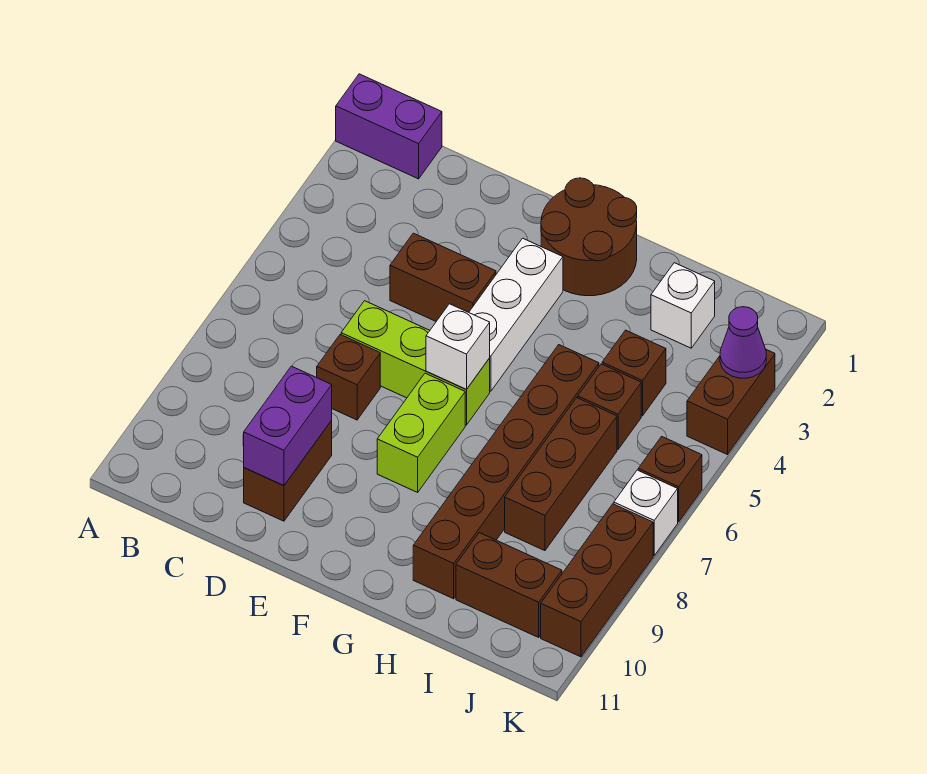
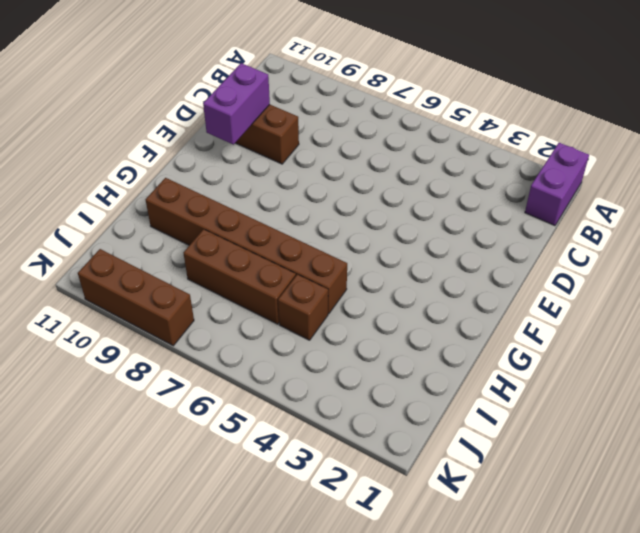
purple 1x2 brick [203,63,270,145] -> purple 1x2 brick turned to [244,366,332,486]
none -> brown 1x2 brick [390,233,496,321]
none -> lime 1x3 brick [341,301,490,425]
none -> brown 1x1 brick [317,335,380,420]

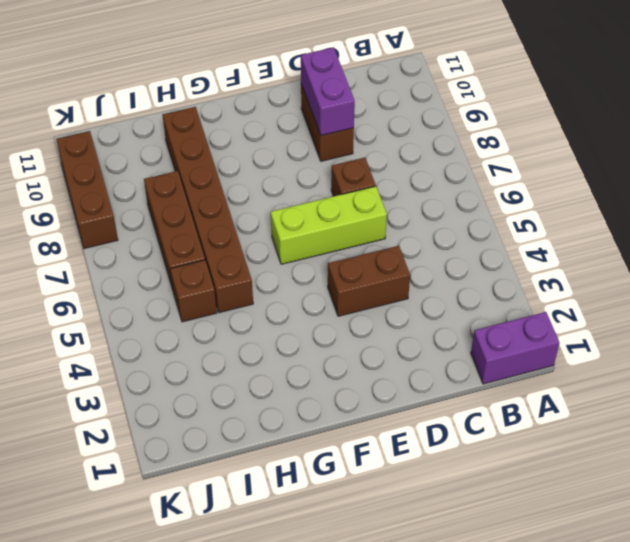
none -> brown 2x2 round brick [541,178,637,296]
none -> white 1x3 brick [469,238,563,391]
none -> lime 1x2 brick [377,373,465,492]

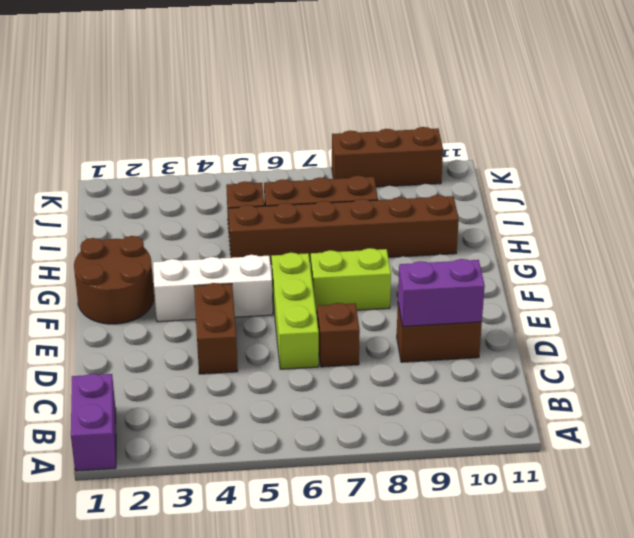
none -> white 1x1 brick [651,263,715,348]
none -> brown 1x1 brick [602,330,666,416]
none -> brown 1x2 brick [456,533,562,637]

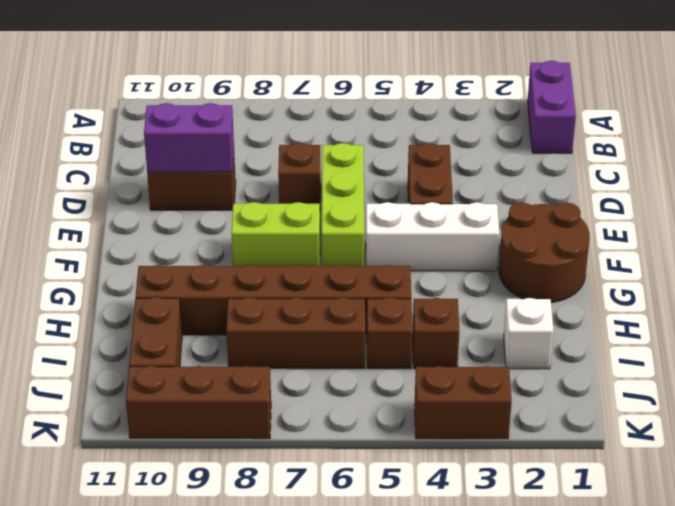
none -> brown 1x1 brick [638,436,702,522]
none -> white 1x1 brick [614,470,678,555]
none -> white 1x1 brick [426,304,490,390]

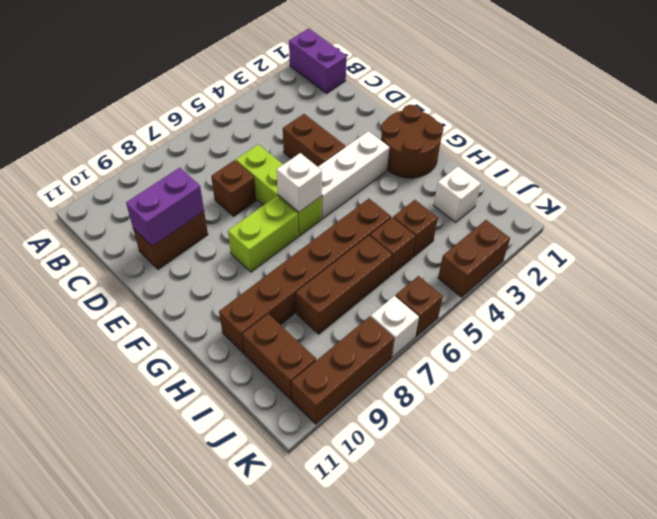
none -> purple 1x1 cone [720,307,766,378]

